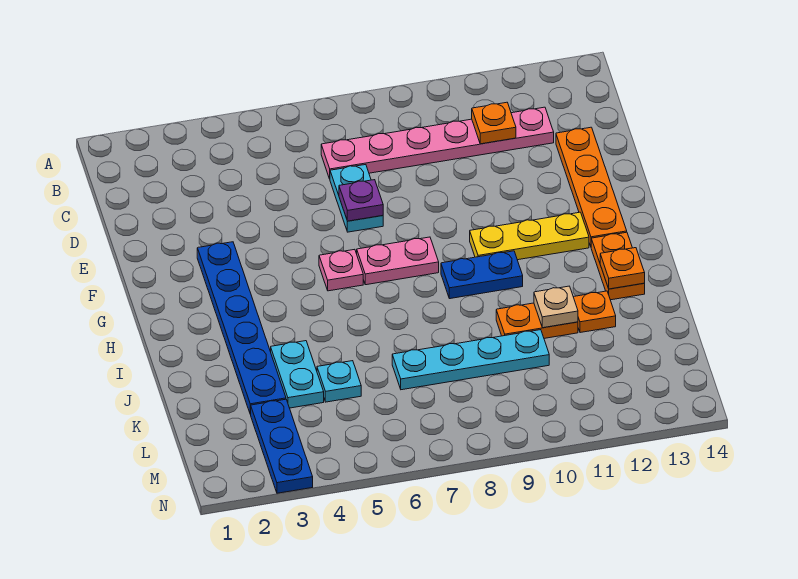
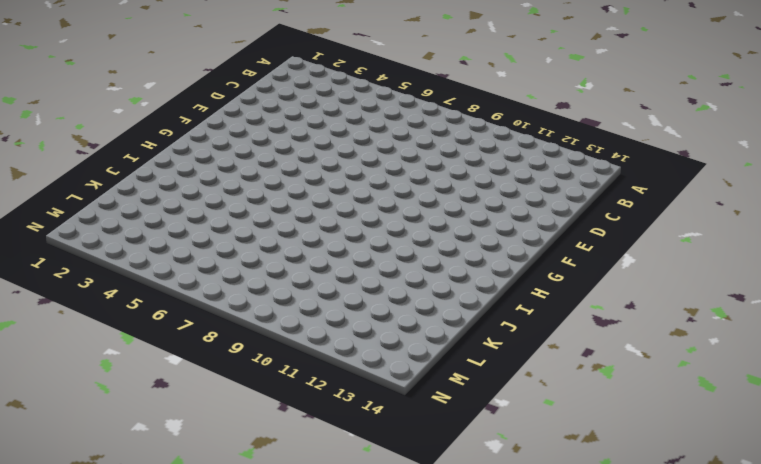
none -> pink 1x6 plate [321,107,554,179]
none -> cyan 1x2 plate [330,165,383,232]
none -> orange 1x4 plate [556,127,627,246]

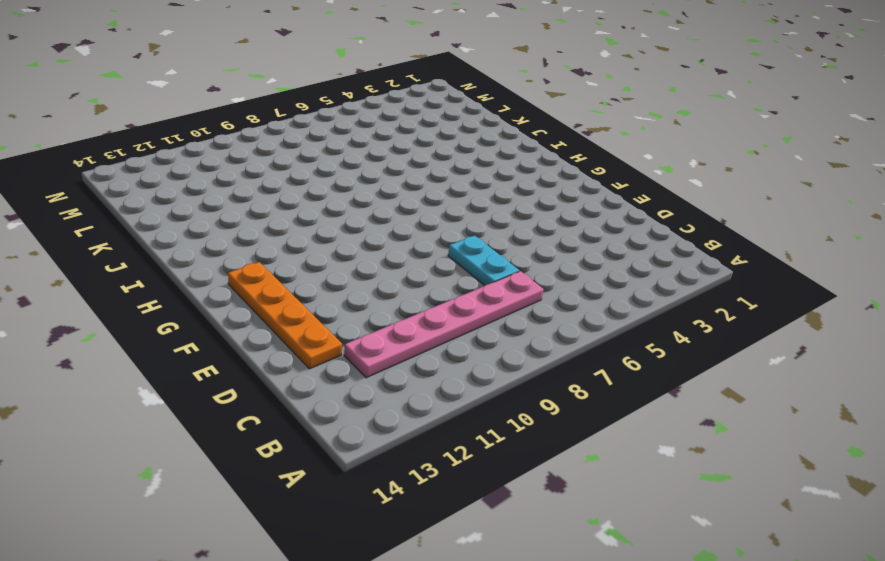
none -> blue 1x6 plate [197,242,286,414]
none -> pink 1x1 plate [319,249,363,291]
none -> pink 1x2 plate [357,237,439,285]

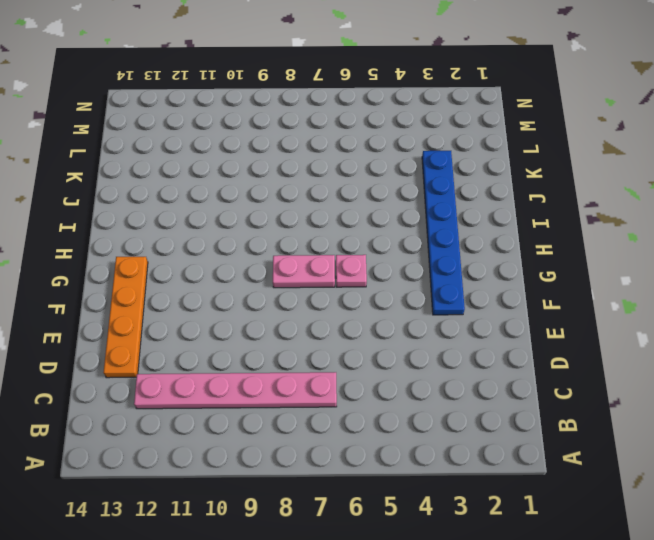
none -> cyan 1x2 plate [330,165,383,232]
none -> yellow 1x3 plate [470,212,589,260]
none -> blue 1x2 plate [441,251,523,299]

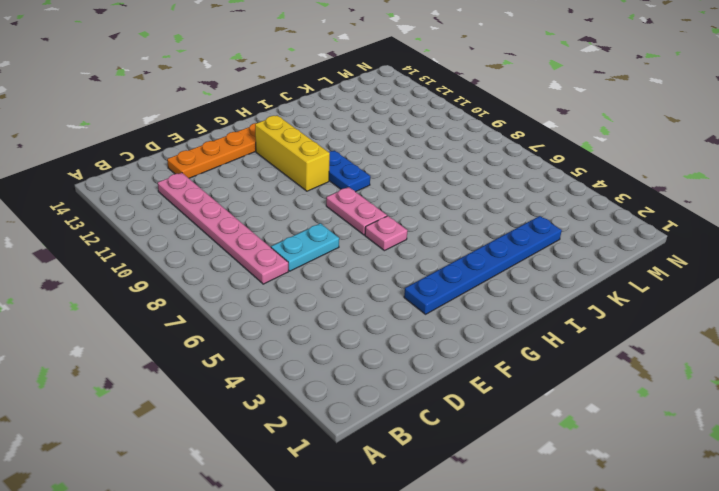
yellow 1x3 brick [255,115,330,191] -> yellow 1x3 plate [470,212,589,260]
none -> orange 1x2 plate [591,232,645,300]
none -> cyan 1x2 plate [271,341,324,408]
none -> orange 1x2 plate [496,303,578,338]

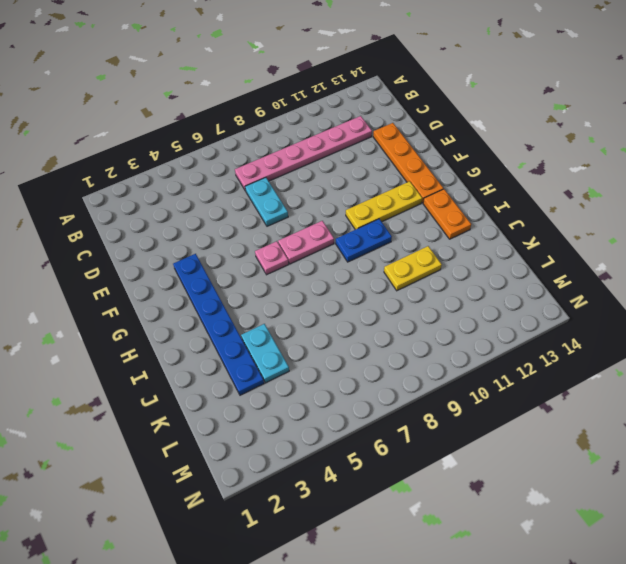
yellow 1x2 plate [384,246,442,291] -> orange 1x2 plate [496,303,578,338]
none -> orange 1x1 plate [574,291,616,333]
none -> cyan 1x1 plate [317,361,361,402]
none -> cyan 1x4 plate [392,330,549,390]

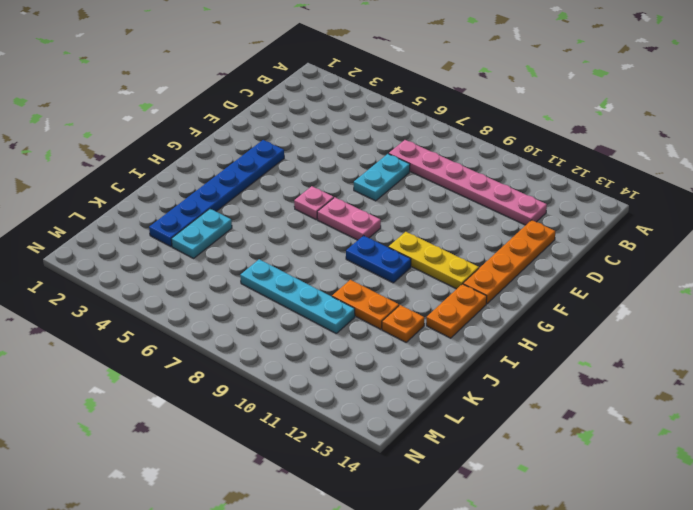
none -> cyan 1x1 plate [317,361,361,402]
none -> blue 1x3 plate [250,399,313,493]
none -> orange 1x1 plate [472,102,516,144]

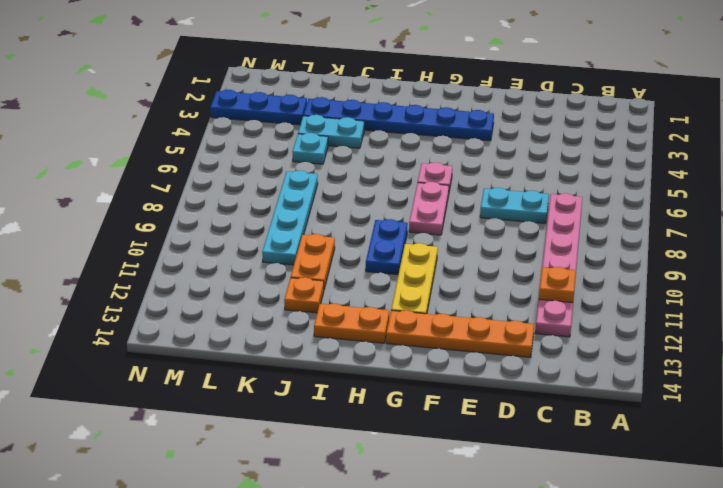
none -> purple 1x1 plate [339,180,383,221]
none -> orange 1x1 plate [600,248,645,289]
none -> tan 1x1 plate [534,286,578,328]

